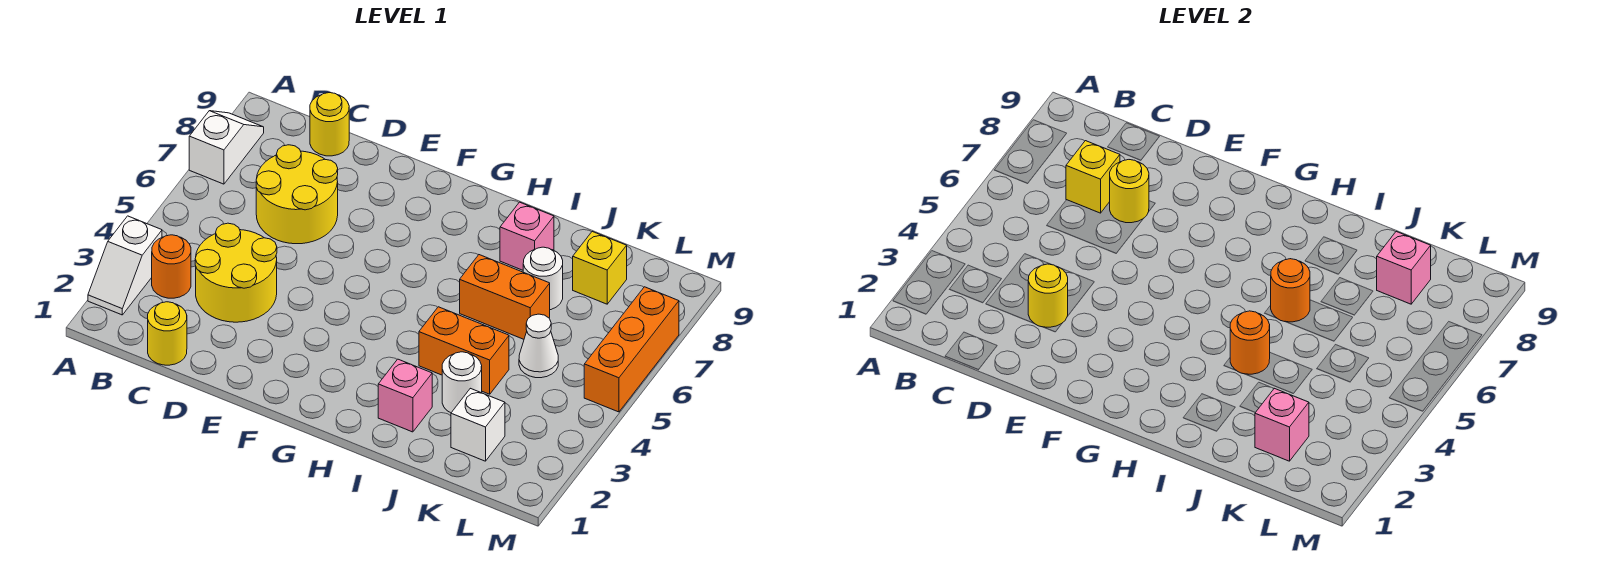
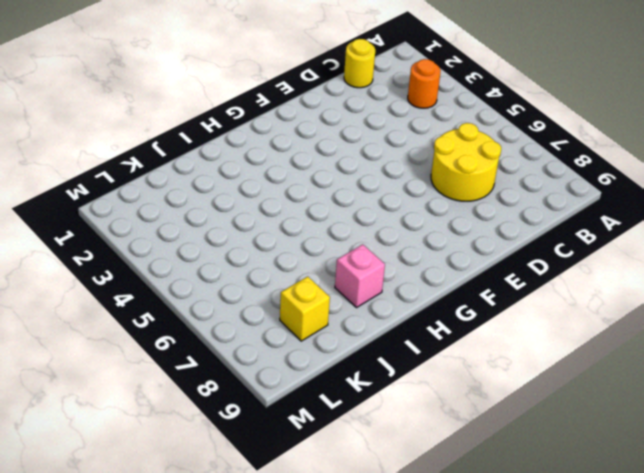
none -> white 1x2 slope [88,216,162,315]
none -> white 1x2 slope [189,111,264,184]
none -> yellow 2x2 round brick [195,223,277,322]

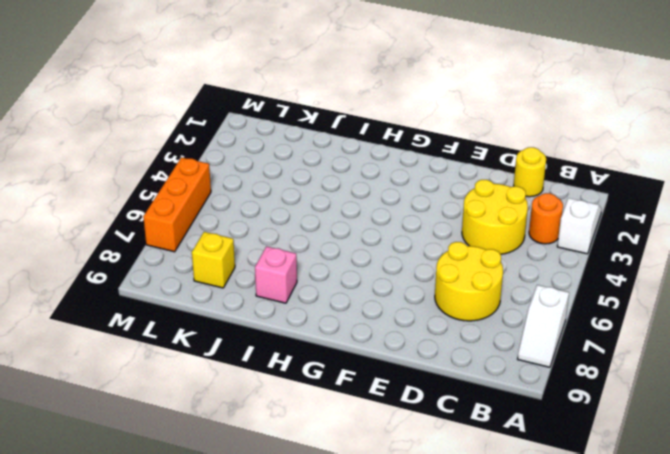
none -> yellow 1x1 round brick [310,93,349,156]
none -> pink 1x1 brick [378,359,432,432]
none -> orange 1x2 brick [419,307,509,394]

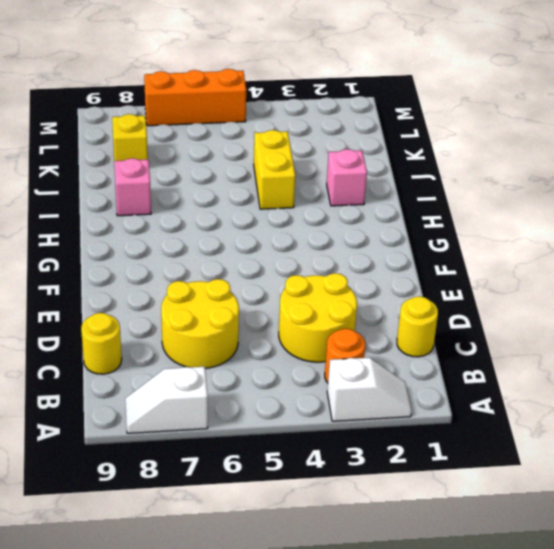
yellow 1x2 brick [254,130,295,209] -> orange 1x2 brick [419,307,509,394]
none -> orange 1x2 brick [460,255,550,339]
none -> white 1x1 round brick [442,352,482,413]
none -> white 1x1 round brick [523,247,563,310]

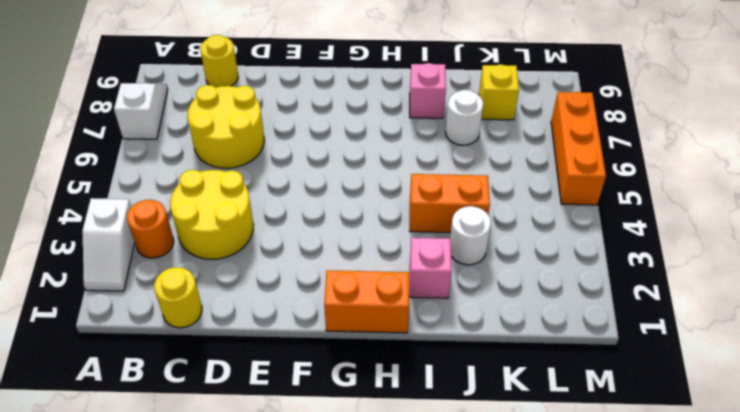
orange 1x2 brick [324,270,409,333] -> orange 1x2 brick moved to [460,255,550,339]
none -> white 1x1 brick [451,388,505,461]
none -> white 1x1 cone [519,314,558,378]
none -> yellow 1x1 brick [1066,141,1120,213]

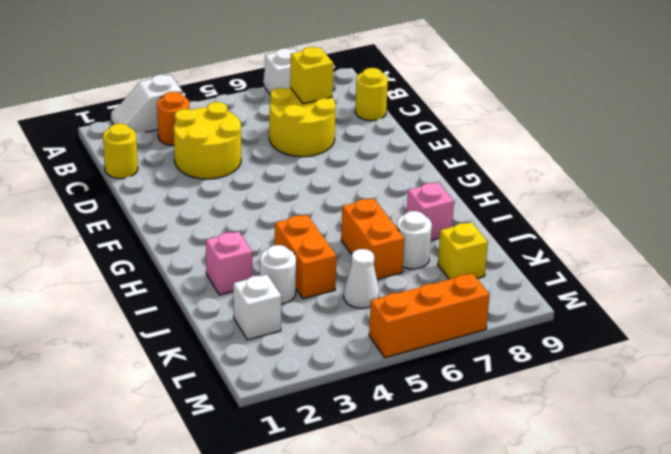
none -> yellow 1x1 round brick [1028,264,1068,327]
none -> yellow 1x1 round brick [1110,160,1149,223]
none -> orange 1x1 round brick [1230,311,1270,374]

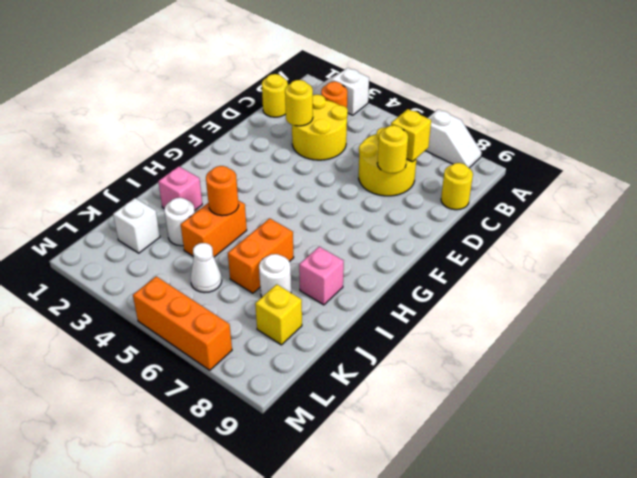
none -> orange 1x1 round brick [1271,259,1310,322]
none -> pink 1x1 brick [1255,388,1309,461]
none -> pink 1x1 brick [1377,232,1431,304]

